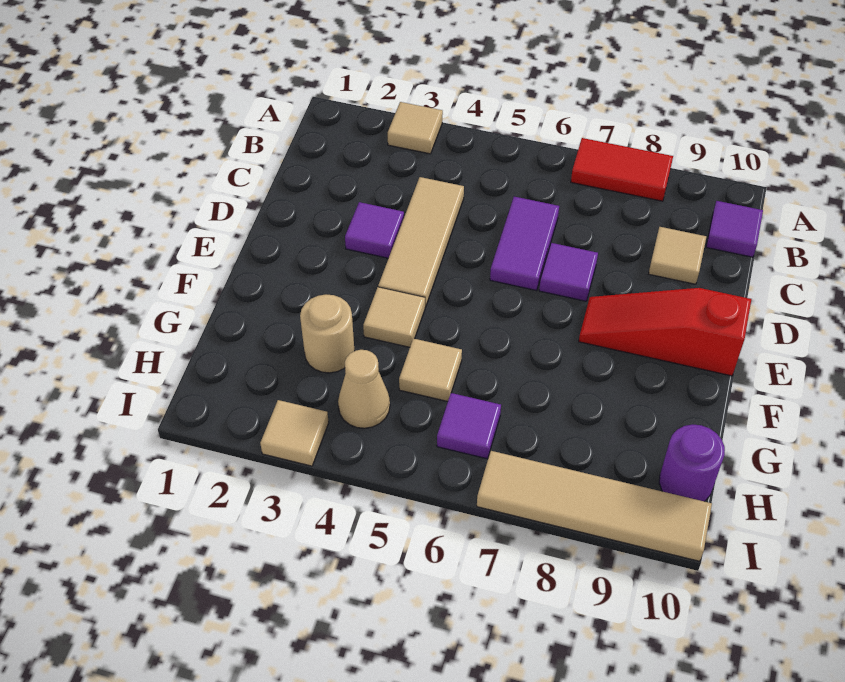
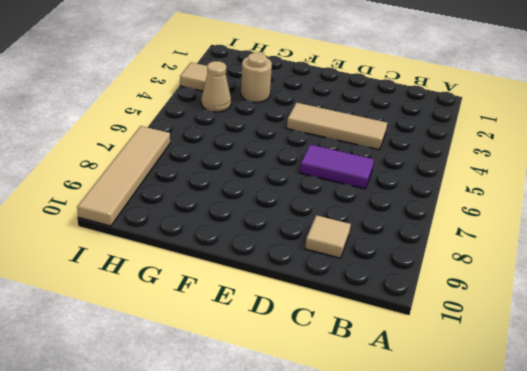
none -> tan 1x1 tile [388,102,443,154]
none -> red 1x2 tile [571,138,673,201]
none -> purple 1x1 tile [706,201,763,257]

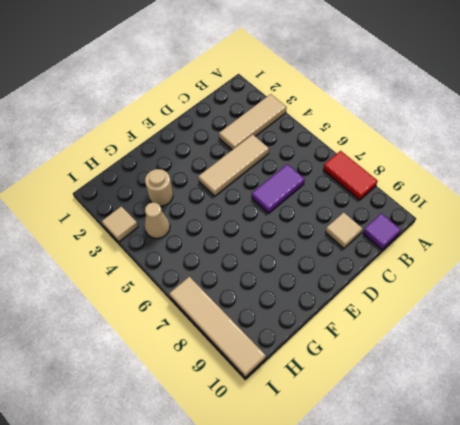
tan 1x3 tile [219,94,287,150] -> tan 1x1 tile [388,102,443,154]
none -> purple 1x1 tile [345,202,404,258]
none -> purple 1x1 tile [539,243,598,301]
none -> red 1x3 slope [579,288,751,376]

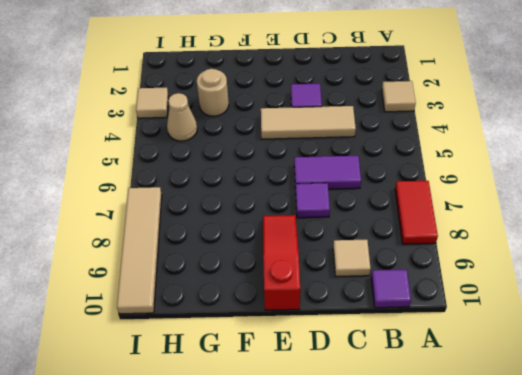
none -> tan 1x1 tile [363,287,425,347]
none -> tan 1x1 tile [399,338,462,402]
none -> purple 1x1 tile [437,393,501,459]

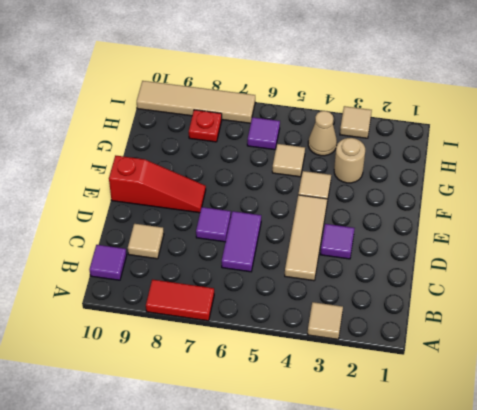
red 1x1 plate [189,110,222,142] -> none
none -> purple 1x1 round brick [659,424,725,501]

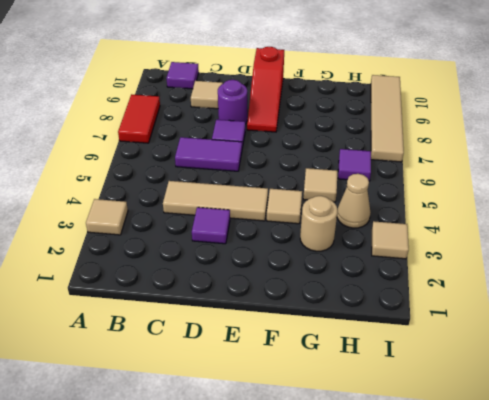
purple 1x1 round brick [218,80,247,124] -> purple 1x1 round brick moved to [659,424,725,501]

